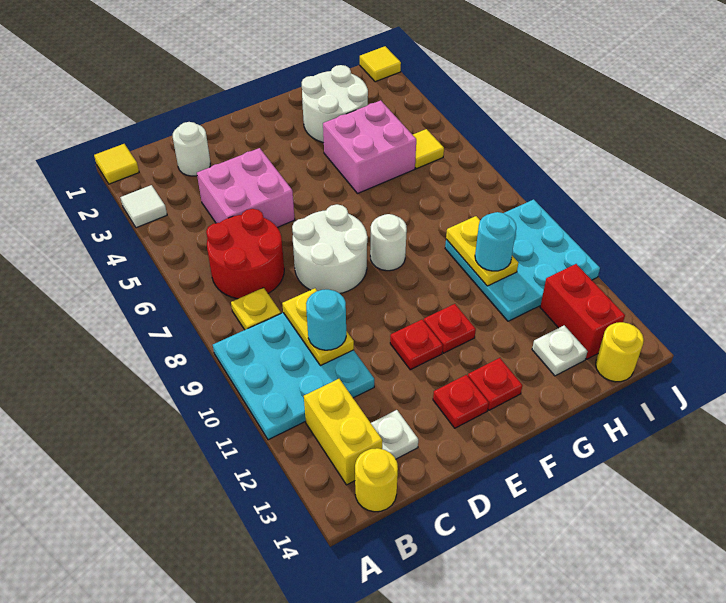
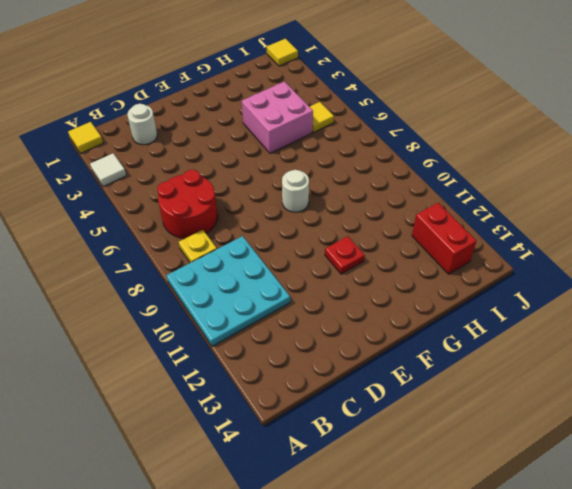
none -> yellow 1x2 brick [304,379,382,485]
none -> yellow 1x1 round brick [355,448,398,512]
none -> pink 2x2 brick [197,148,295,227]

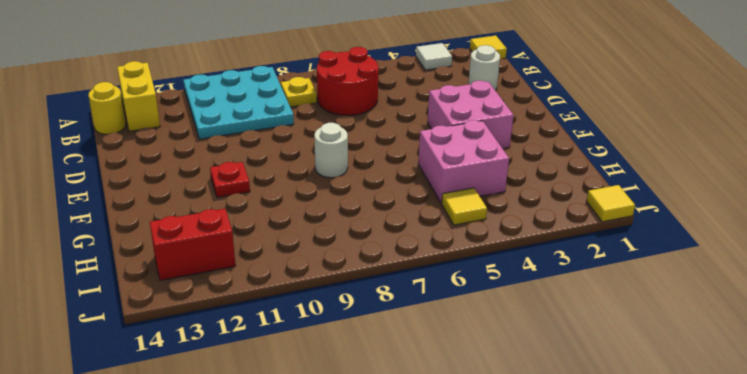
yellow 1x2 brick [117,61,160,131] -> yellow 1x2 brick turned to [304,379,382,485]
pink 2x2 brick [428,81,513,149] -> pink 2x2 brick moved to [197,148,295,227]
none -> white 1x1 plate [371,410,418,459]
none -> white 2x2 round brick [292,204,368,293]
none -> red 1x1 plate [390,320,443,370]

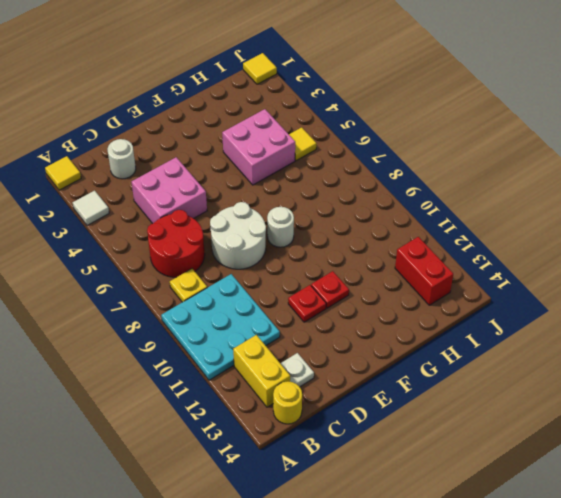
none -> red 1x1 plate [433,375,489,428]
none -> red 1x1 plate [468,358,522,410]
none -> white 2x2 round brick [302,65,368,143]

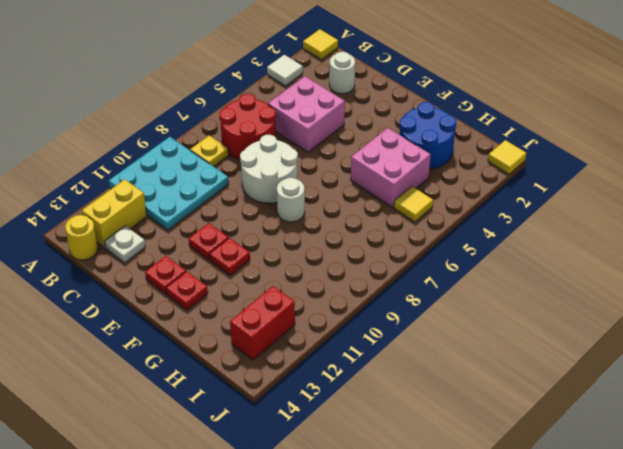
blue 2x2 round brick [400,102,456,169] -> white 2x2 round brick [302,65,368,143]
none -> cyan 3x3 plate [445,199,600,321]
none -> white 1x1 plate [532,325,588,376]
none -> yellow 1x1 round brick [596,322,644,382]

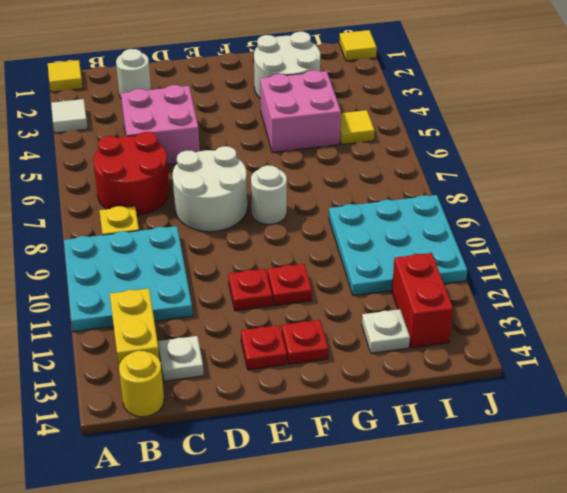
none -> yellow 1x1 round brick [596,322,644,382]
none -> yellow 1x2 plate [282,288,354,366]
none -> yellow 1x2 plate [446,216,518,286]

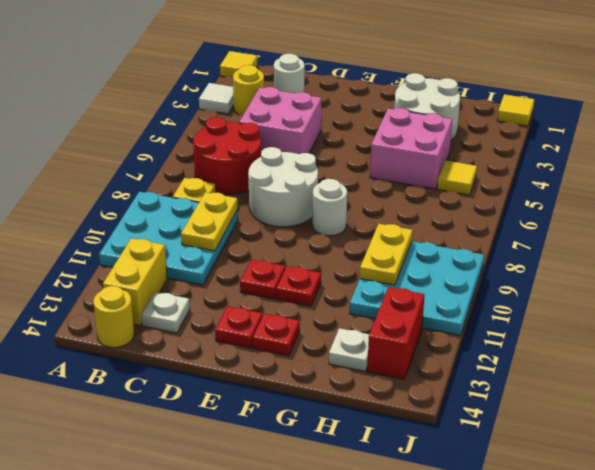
yellow 1x1 round brick [233,65,264,115] -> yellow 1x1 round brick moved to [596,322,644,382]
none -> cyan 1x1 round brick [306,289,346,350]
none -> cyan 1x1 round brick [475,212,516,271]

